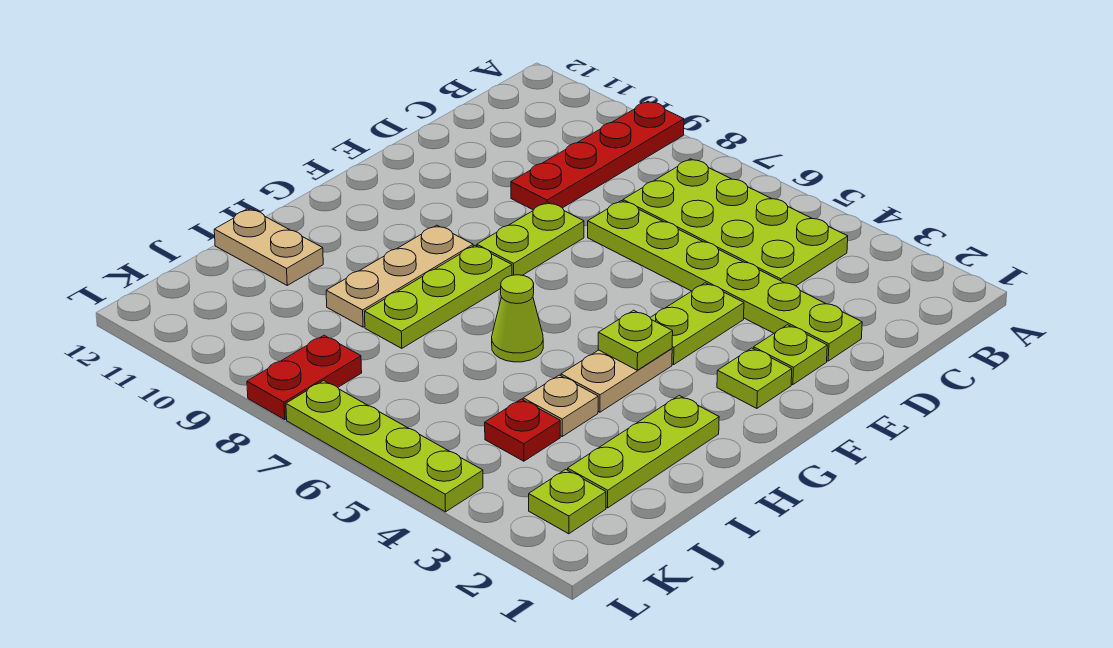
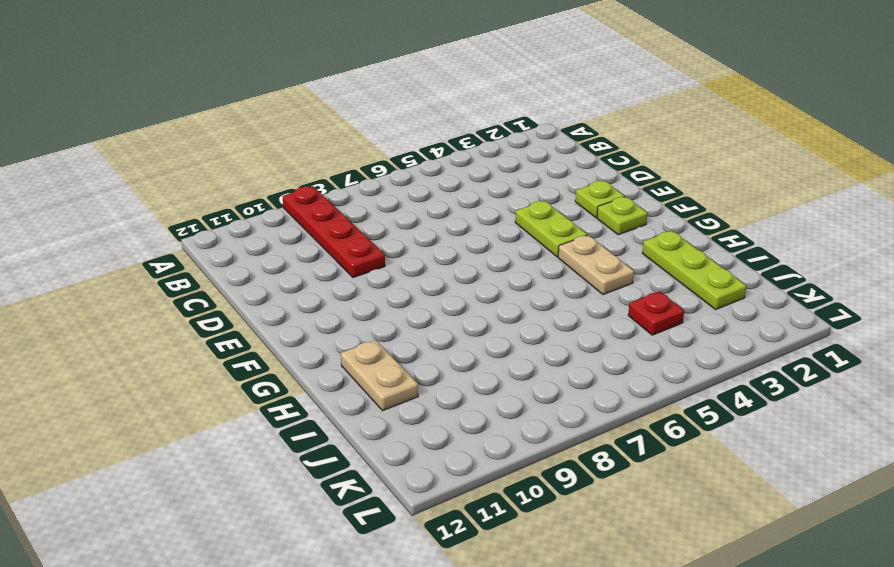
tan 1x2 plate [341,340,418,411] -> tan 1x2 plate turned to [214,209,323,285]
none -> lime 2x4 plate [623,159,848,286]
none -> lime 1x6 plate [588,201,862,361]
none -> lime 1x2 plate [477,202,584,275]

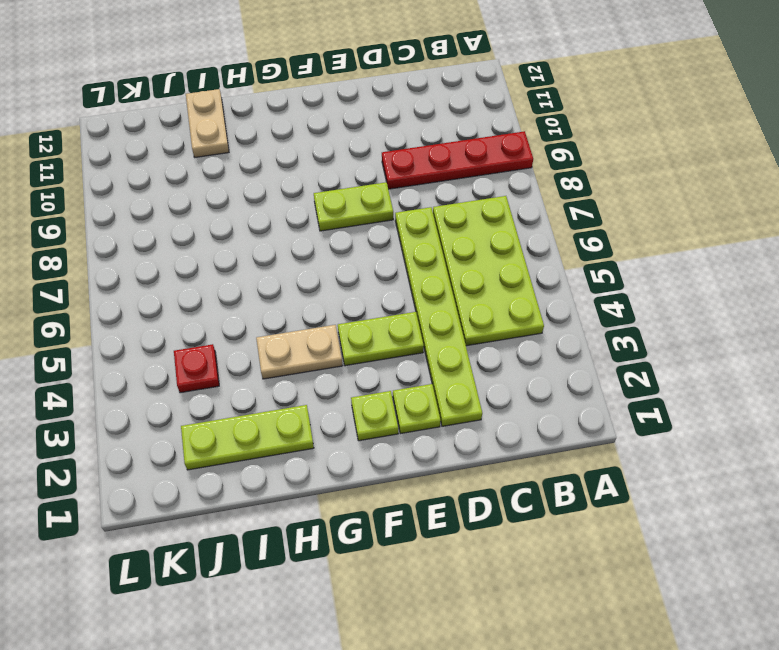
none -> lime 1x3 plate [364,245,512,348]
none -> tan 1x3 plate [326,225,473,327]
none -> lime 1x1 cone [492,275,543,362]

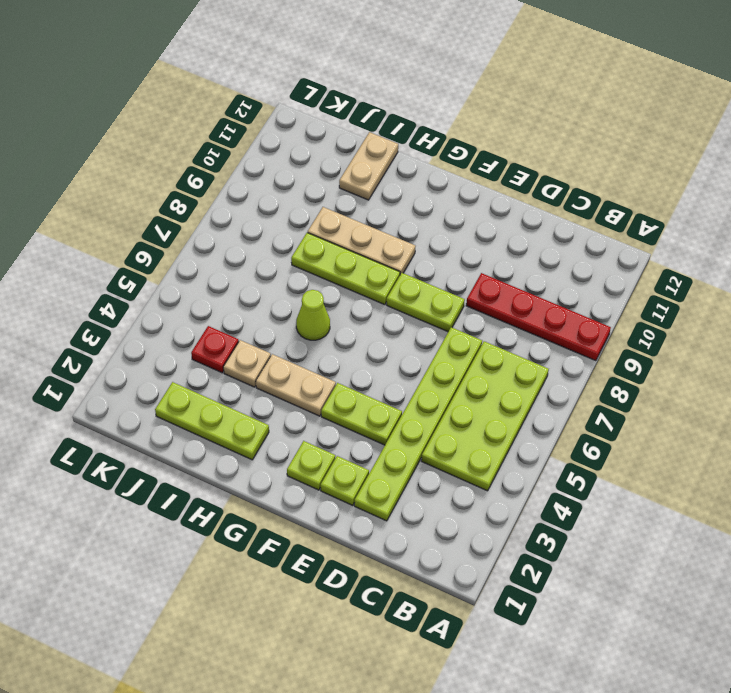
none -> lime 1x1 plate [529,469,606,534]
none -> red 1x2 plate [247,336,362,419]
none -> lime 1x4 plate [286,381,483,512]

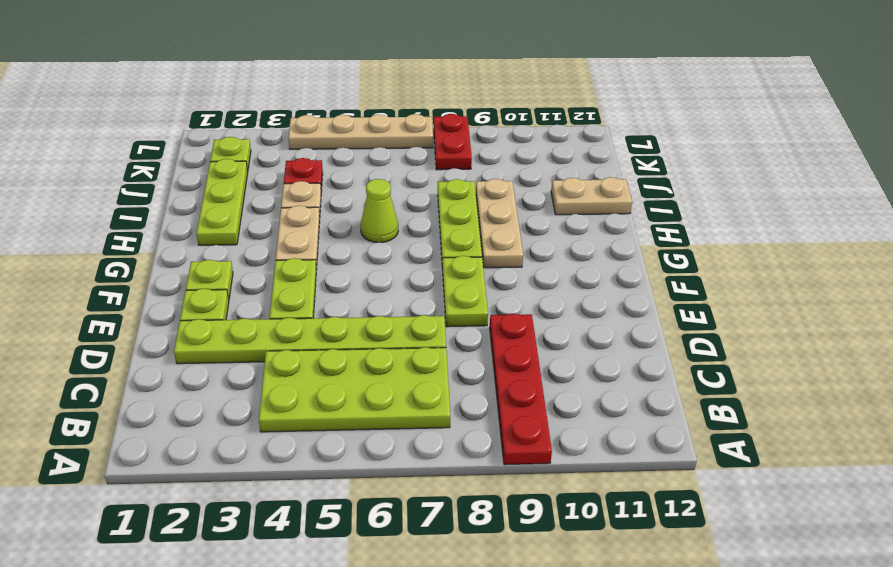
tan 1x4 plate [288,114,433,149] -> lime 1x4 plate [286,381,483,512]
none -> lime 1x1 plate [598,310,673,370]

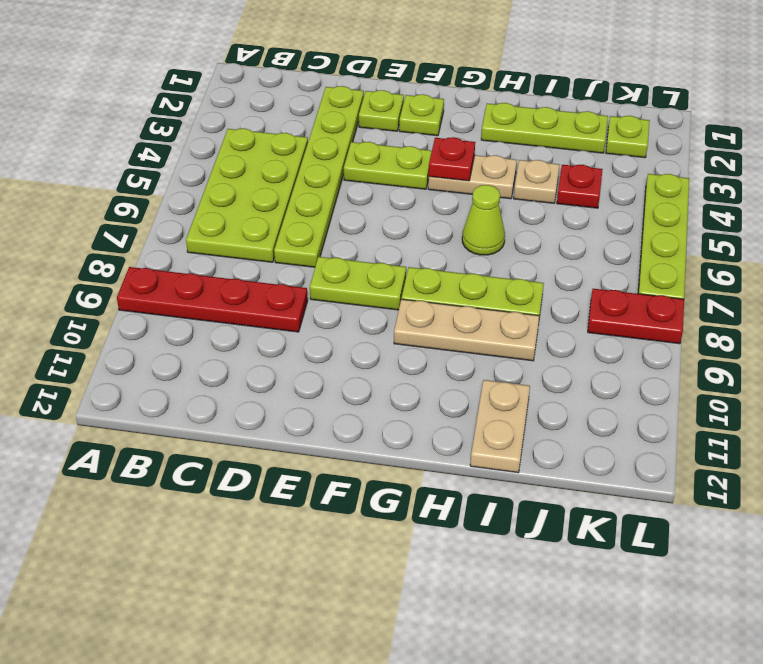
red 1x1 plate [429,137,475,181] -> lime 1x1 plate [598,310,673,370]

